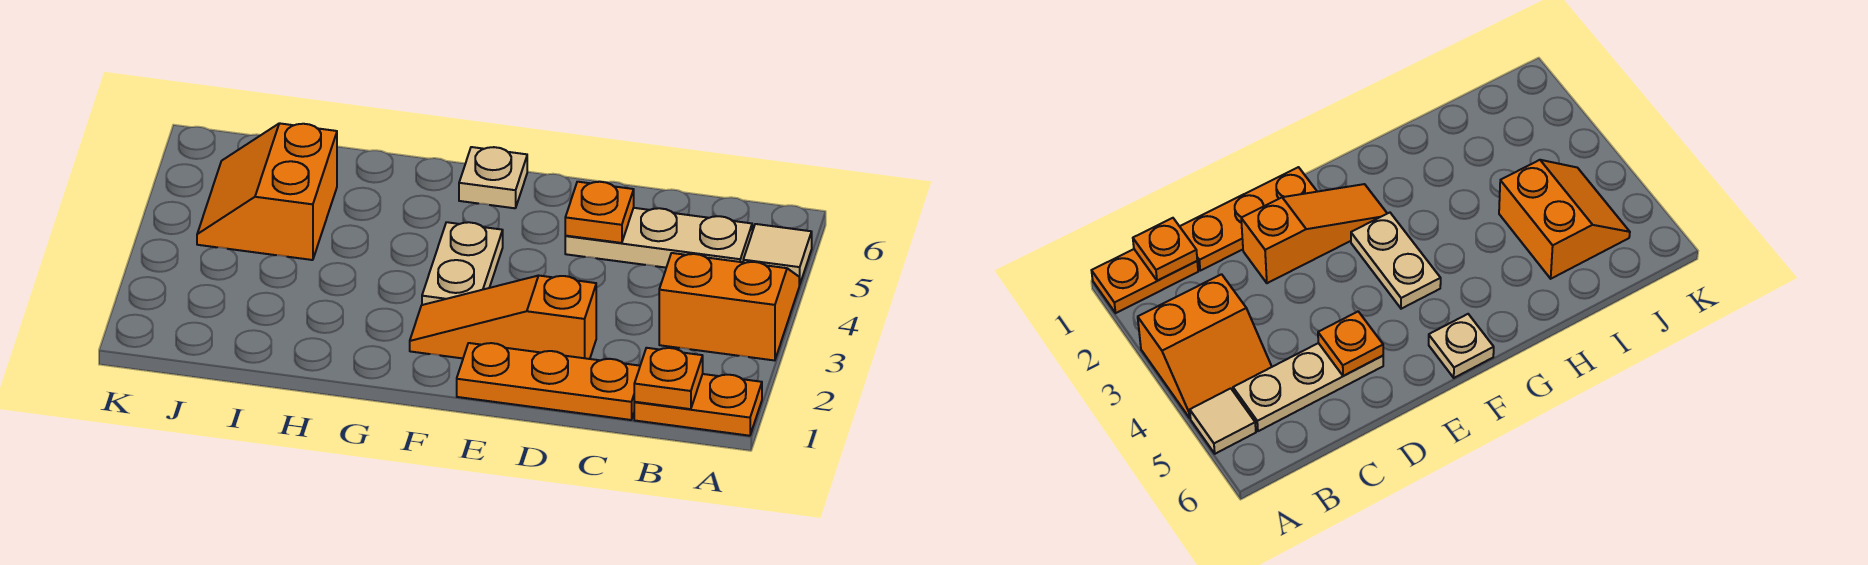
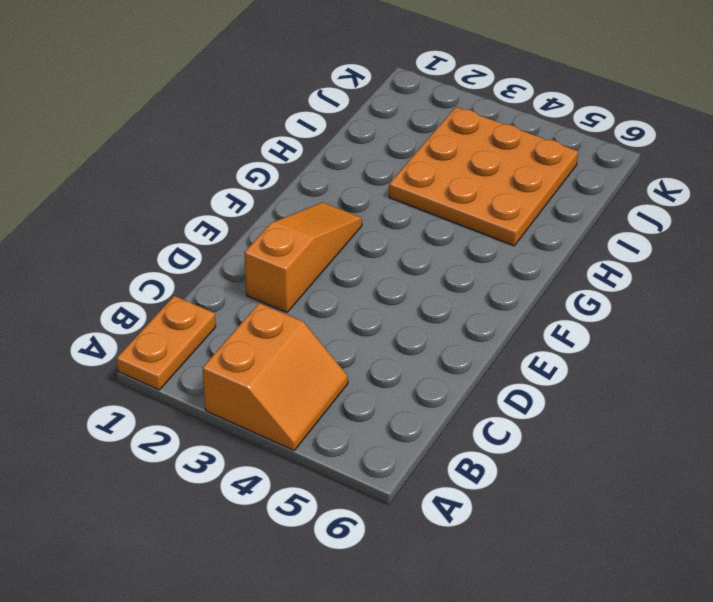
orange 3x3 plate [389,107,578,246] -> orange 2x2 slope [197,123,337,260]
none -> tan 1x1 tile [743,224,812,285]
none -> tan 1x3 plate [565,208,752,268]

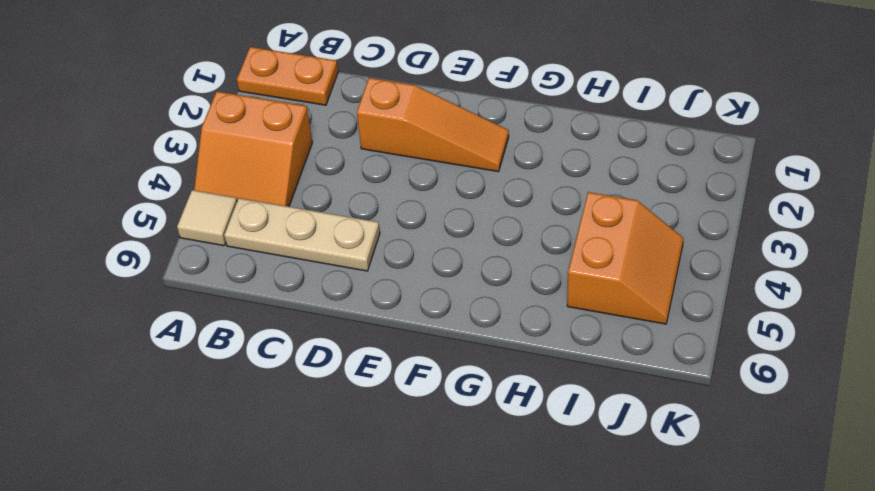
none -> orange 1x3 plate [457,343,640,420]
none -> tan 1x2 plate [422,222,503,305]

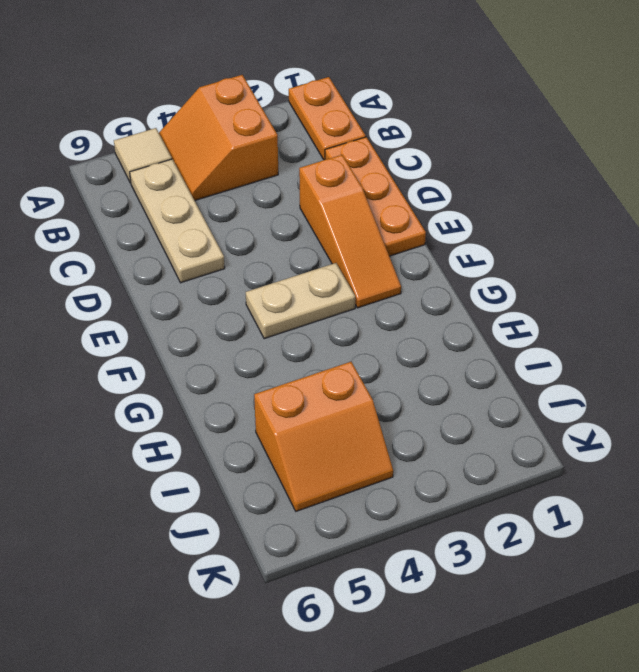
none -> tan 1x1 plate [459,147,527,208]
none -> orange 1x1 plate [634,348,703,409]

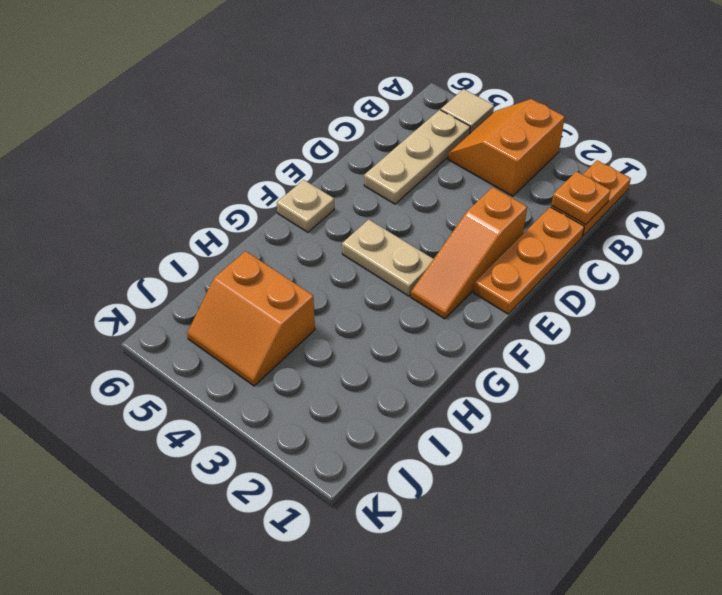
none -> orange 1x1 plate [565,182,634,243]

